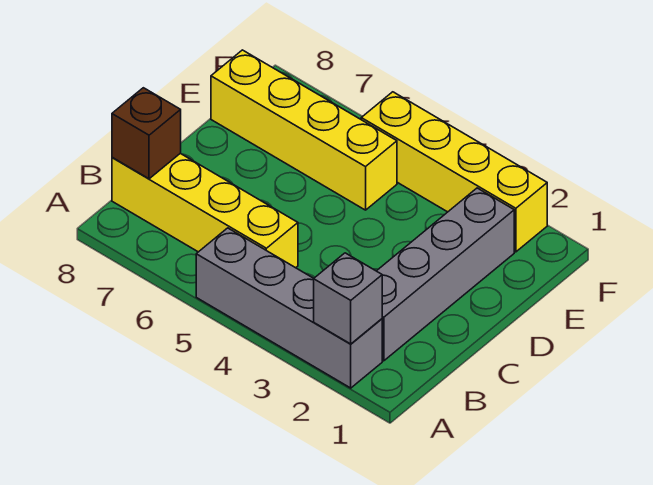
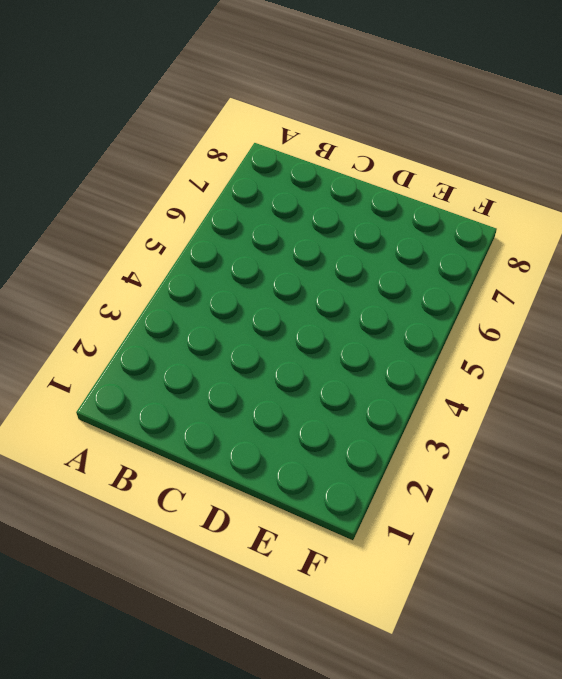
none -> grey 1x4 brick [196,228,382,388]
none -> grey 1x4 brick [377,188,514,361]

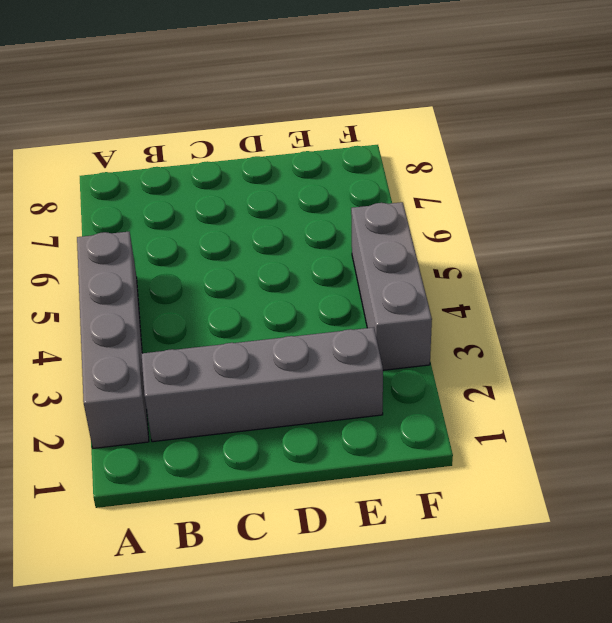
grey 1x3 brick [351,202,432,370] -> yellow 1x4 brick [361,92,547,252]
none -> yellow 1x4 brick [112,153,298,268]
none -> yellow 1x4 brick [211,50,397,210]

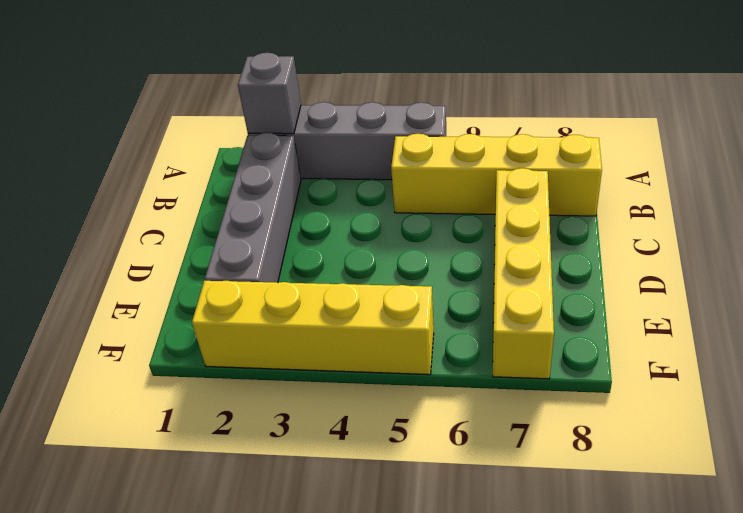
yellow 1x4 brick [493,168,554,379] -> yellow 1x4 brick turned to [211,50,397,210]
none -> brown 1x1 brick [112,88,181,179]

